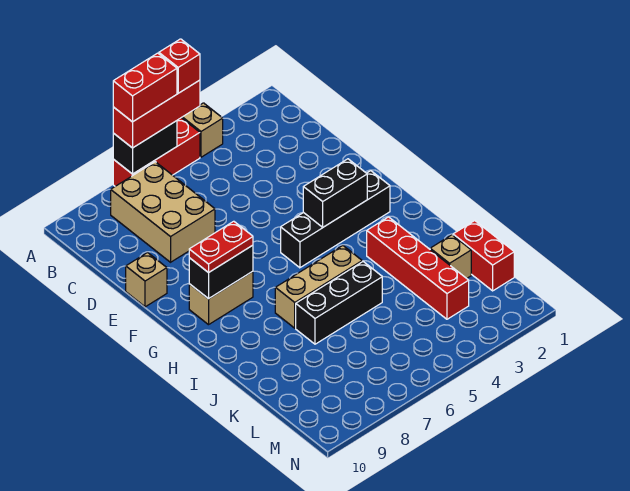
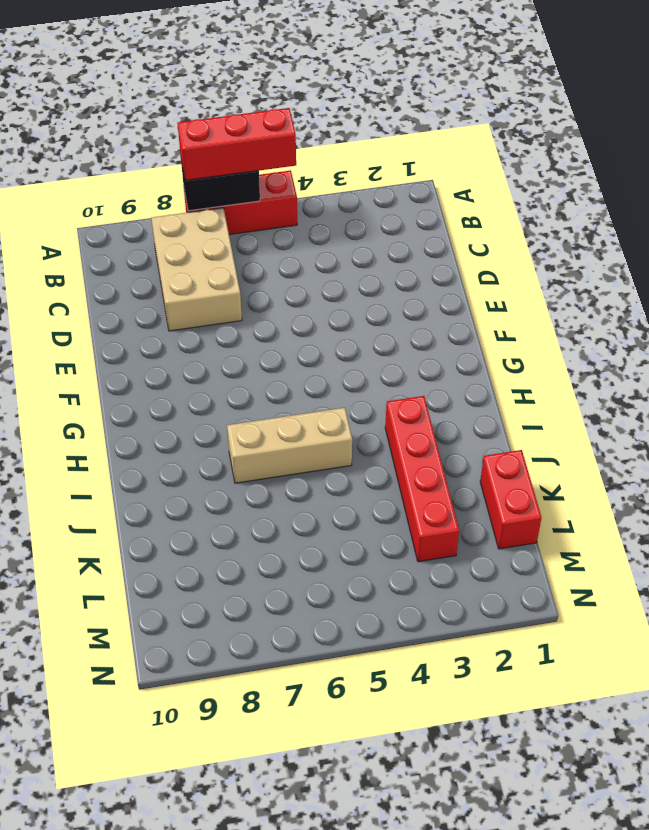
none -> tan 1x1 brick [182,103,223,157]
none -> tan 1x1 brick [126,253,167,307]
none -> black 1x4 brick [281,171,390,268]

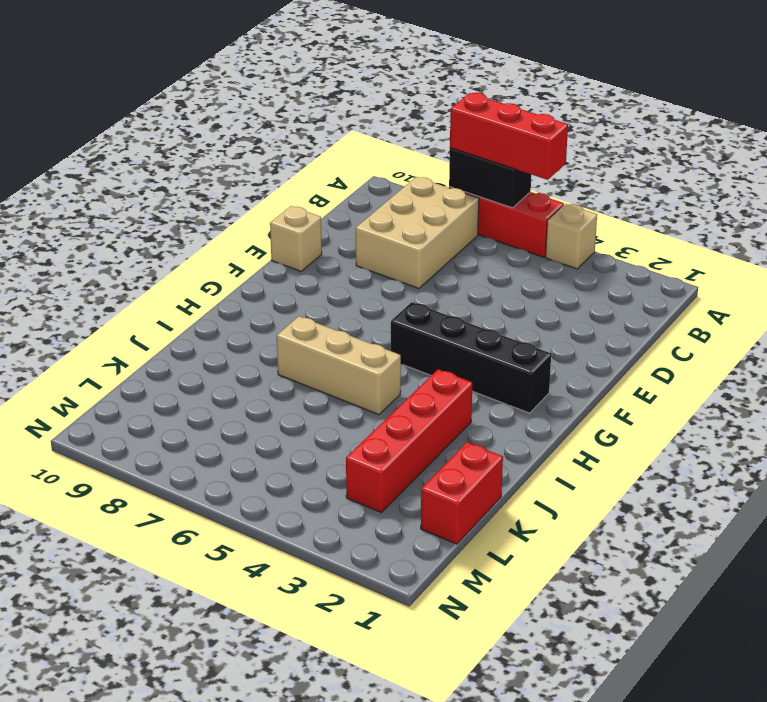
none -> tan 1x2 brick [189,271,253,325]
none -> black 1x3 brick [296,262,382,344]
none -> tan 1x1 brick [430,235,471,278]

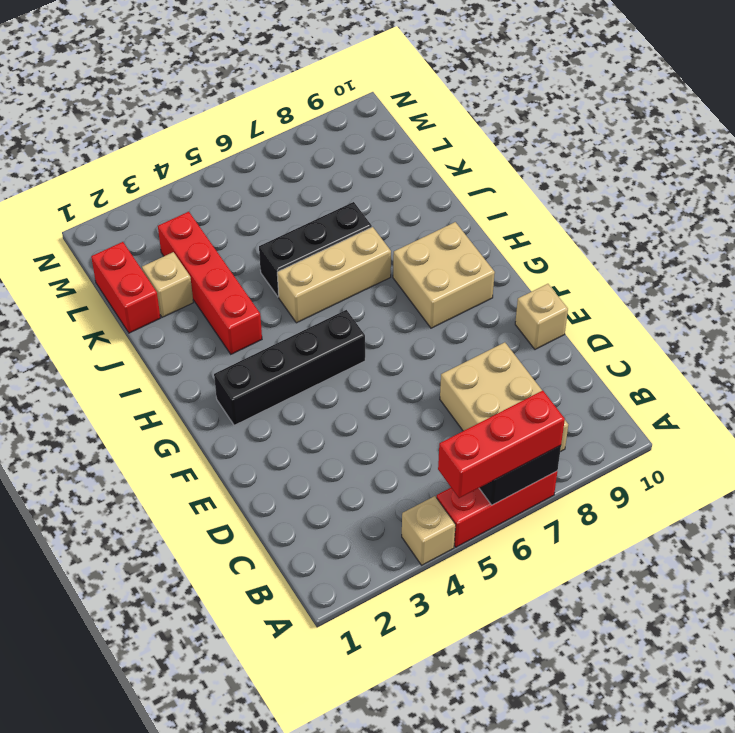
tan 2x2 brick [393,222,495,328] -> tan 1x2 brick [189,271,253,325]
none -> black 1x2 brick [303,159,367,227]
none -> black 1x2 brick [189,245,253,299]
none -> red 1x2 plate [189,221,253,273]

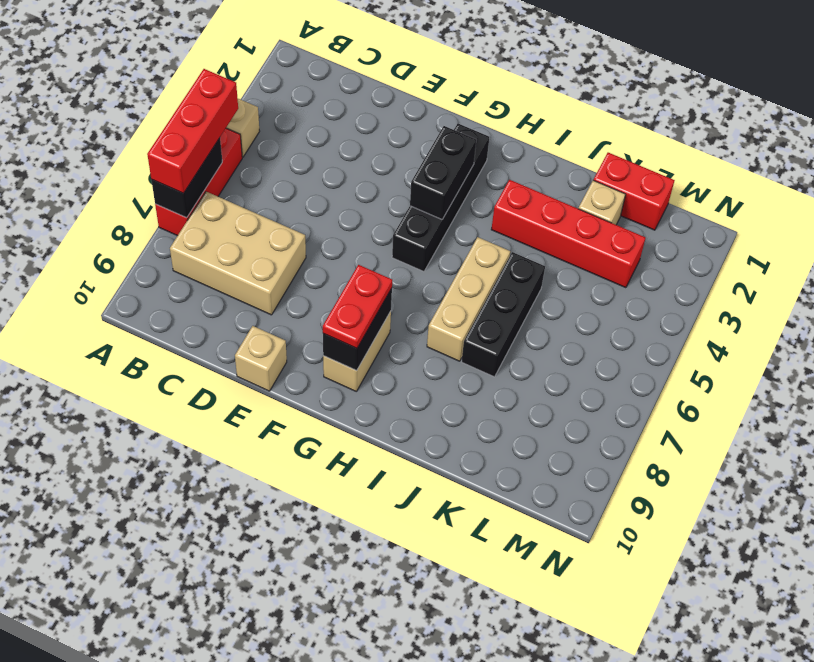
none -> red 1x1 brick [159,39,200,93]
none -> red 1x2 brick [113,53,177,122]

